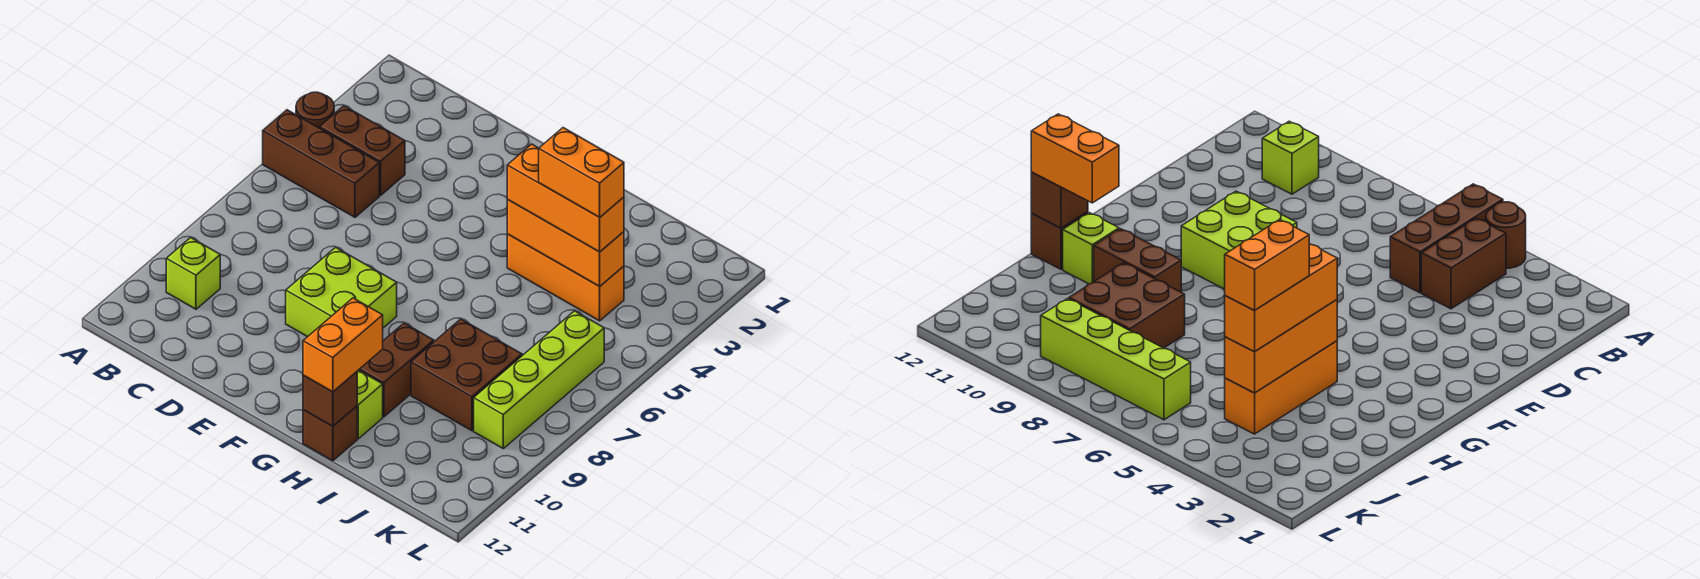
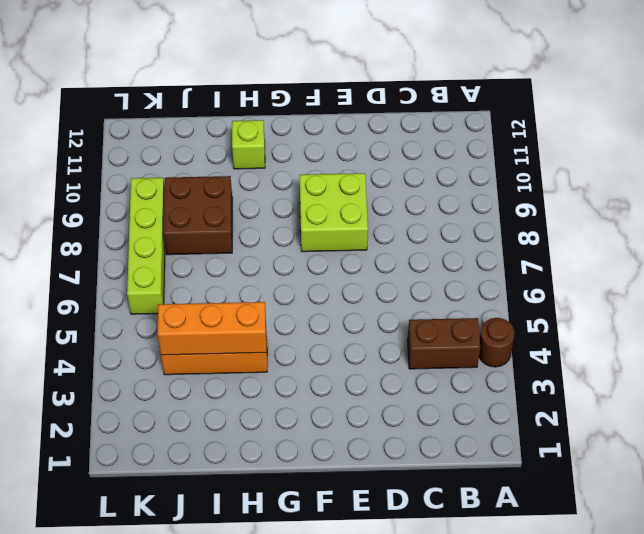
none -> brown 1x3 brick [263,110,379,217]
none -> lime 1x1 brick [166,238,220,309]
none -> brown 1x2 brick [359,323,434,417]

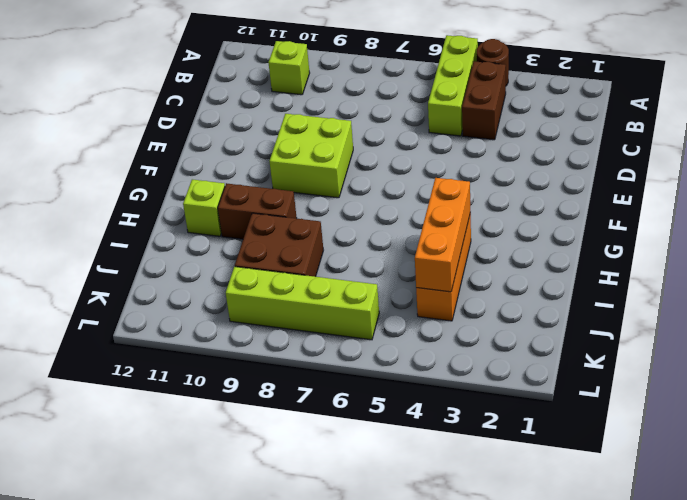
lime 1x3 brick [428,35,478,136] -> brown 1x3 brick [263,110,379,217]
none -> brown 1x1 brick [303,406,357,461]
none -> brown 1x1 brick [303,372,357,426]
none -> orange 1x3 brick [507,144,624,252]

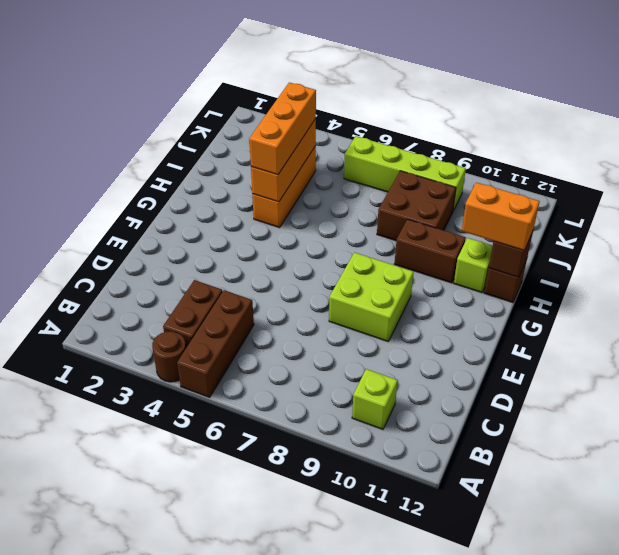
none -> orange 1x2 brick [539,128,624,217]

